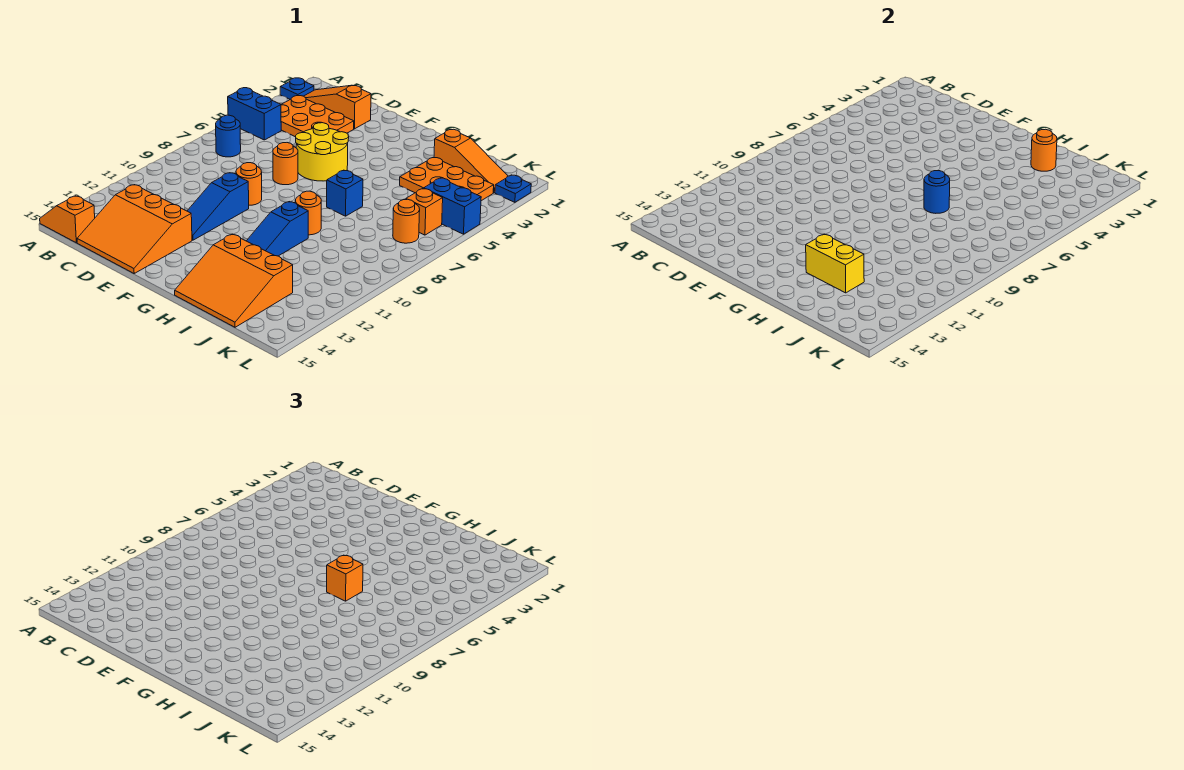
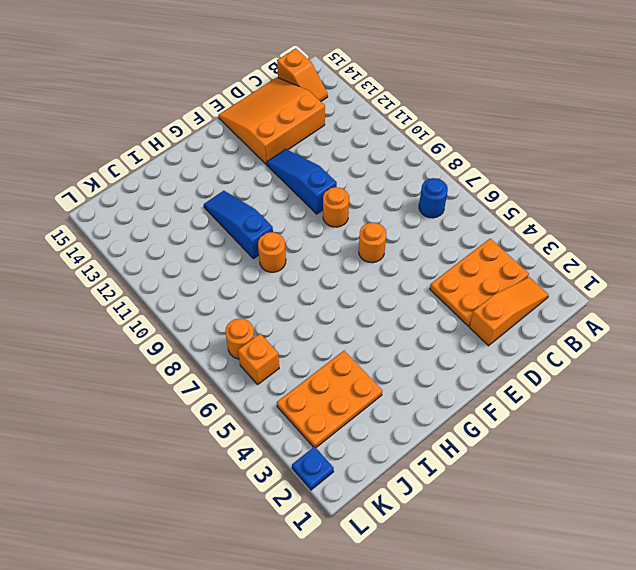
orange 1x2 slope [277,48,328,101] -> orange 1x2 slope turned to [40,196,95,243]
none -> blue 1x1 plate [280,78,314,99]
none -> blue 1x2 brick [228,88,281,140]
none -> yellow 2x2 round brick [296,123,349,181]

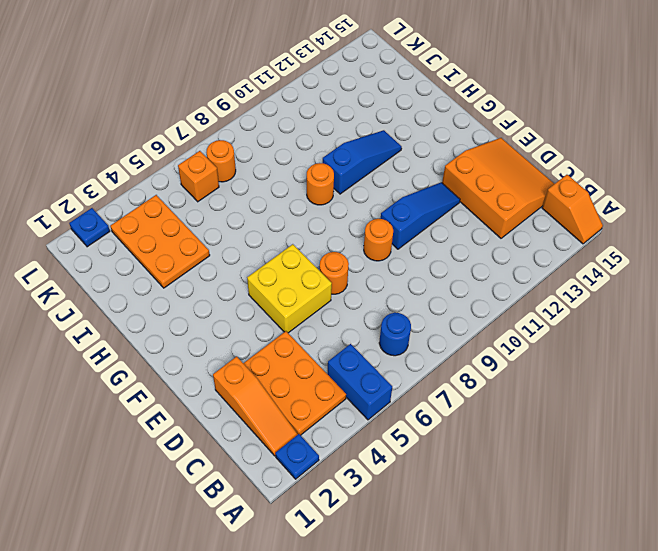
yellow 2x2 brick [247,244,332,333] -> yellow 2x2 round brick [296,123,349,181]
none -> blue 1x1 brick [327,170,363,216]
none -> orange 3x3 slope [175,234,293,327]
none -> orange 1x3 slope [434,129,508,193]

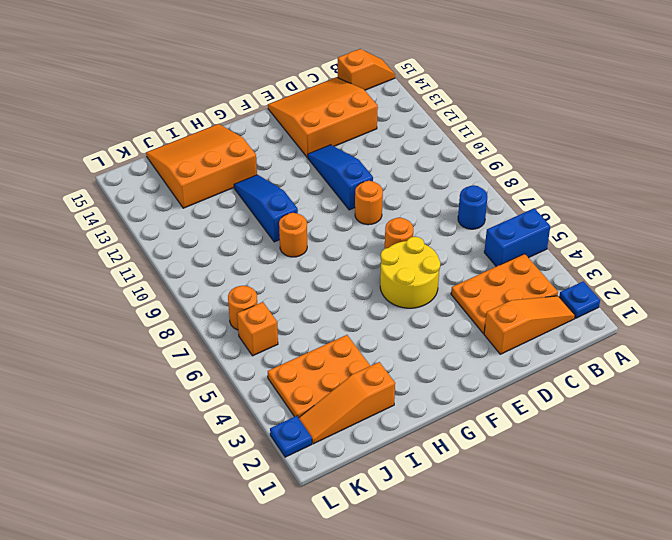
none -> blue 1x1 brick [327,170,363,216]
none -> blue 1x2 brick [424,178,481,234]
none -> blue 1x1 round brick [924,170,950,213]

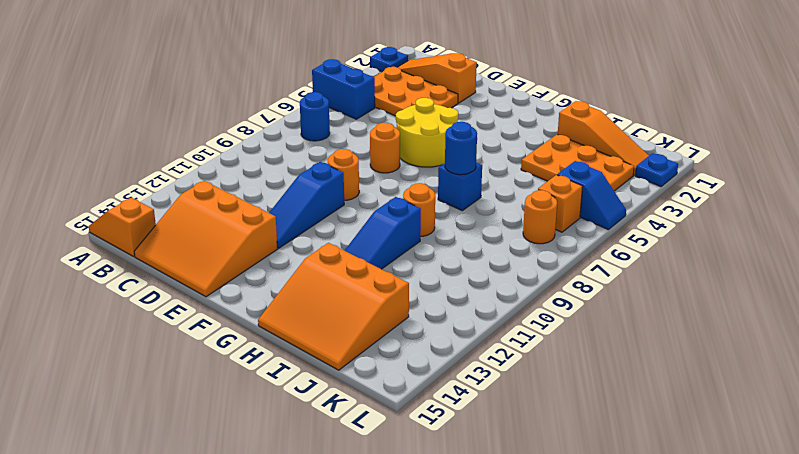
blue 1x2 slope [557,161,626,230] -> blue 1x2 brick [424,178,481,234]
none -> yellow 1x2 brick [806,234,864,293]
none -> orange 1x1 round brick [1031,129,1057,171]
none -> orange 1x1 brick [327,555,363,601]

